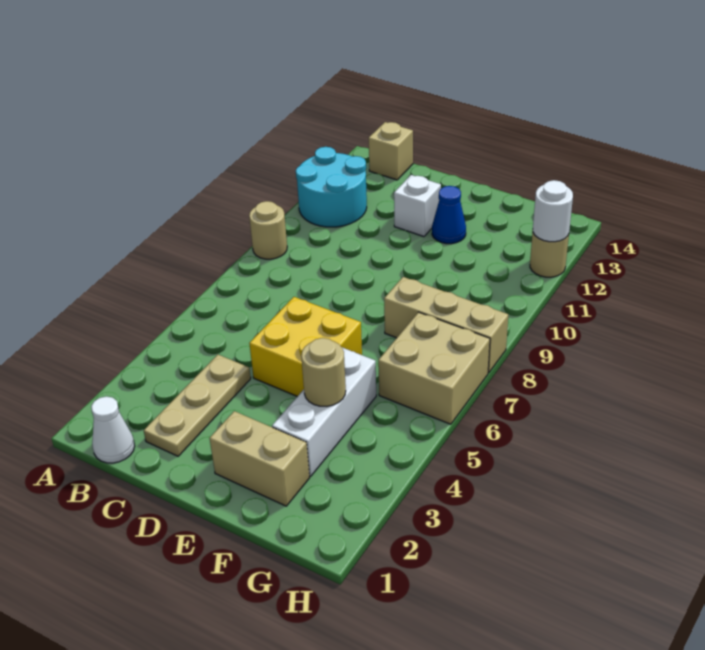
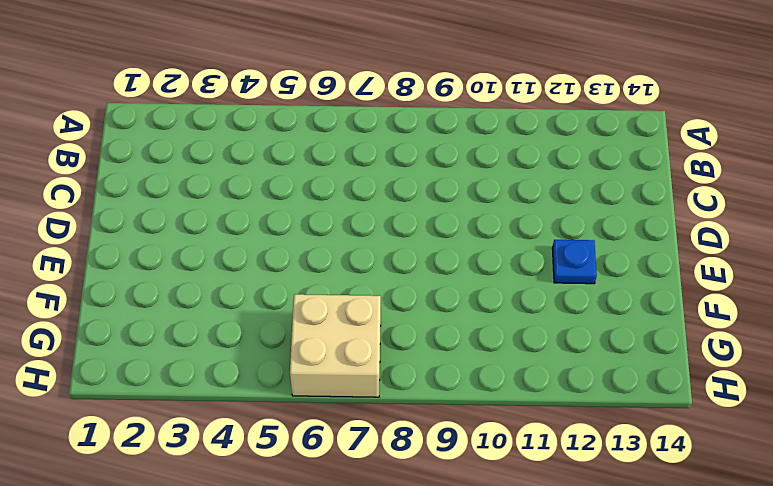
blue 1x1 plate [552,240,597,284] -> blue 1x1 cone [432,186,466,244]
none -> tan 1x1 round brick [249,201,287,259]
none -> cyan 2x2 round brick [296,147,367,227]
none -> white 1x1 cone [91,396,135,463]

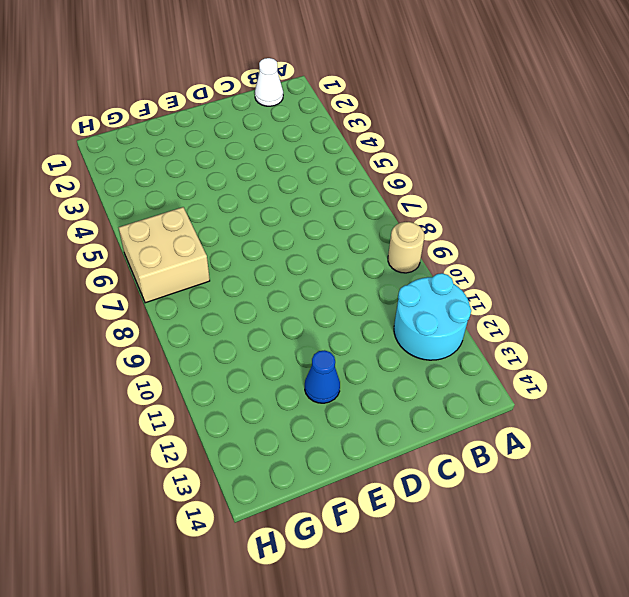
none -> tan 1x1 brick [369,122,413,180]
none -> tan 1x3 plate [144,355,251,456]
none -> yellow 2x2 brick [249,297,362,396]

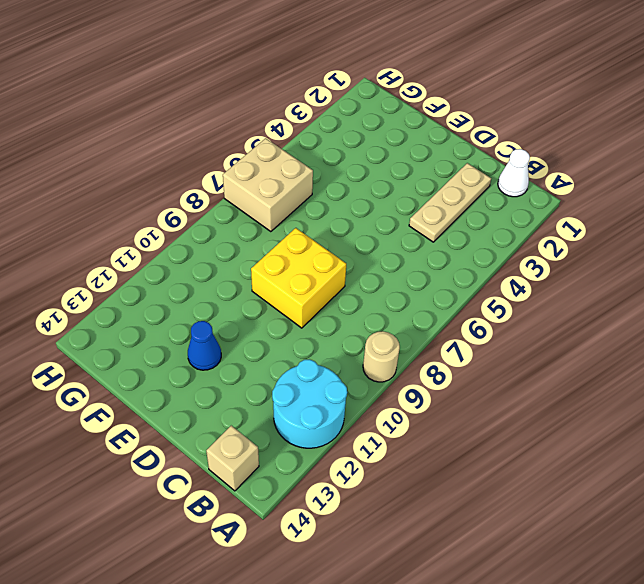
yellow 2x2 brick [251,228,346,328] -> yellow 2x2 brick moved to [249,297,362,396]
none -> white 1x1 brick [394,175,441,237]
none -> tan 1x2 brick [210,411,310,506]
none -> white 1x3 brick [272,348,376,476]

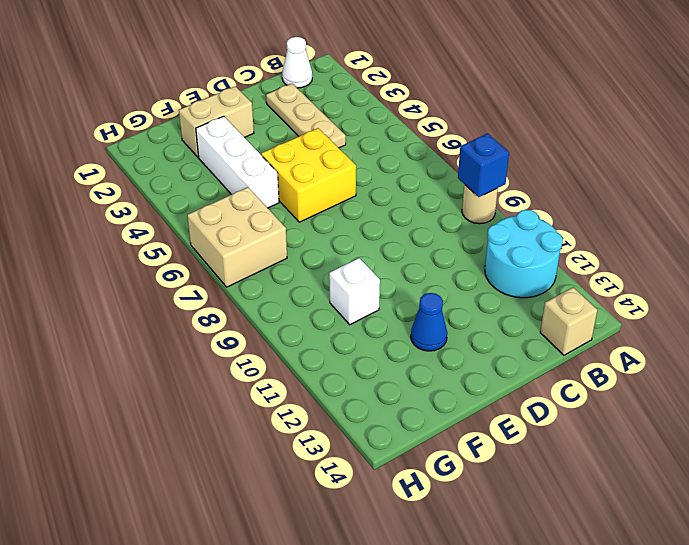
blue 1x1 brick [458,133,509,197] -> none
white 1x1 brick [329,258,380,325] -> white 1x1 brick moved to [394,175,441,237]
none -> tan 1x3 brick [384,277,508,373]
none -> tan 1x1 round brick [530,232,569,277]
none -> tan 1x1 round brick [301,338,346,406]

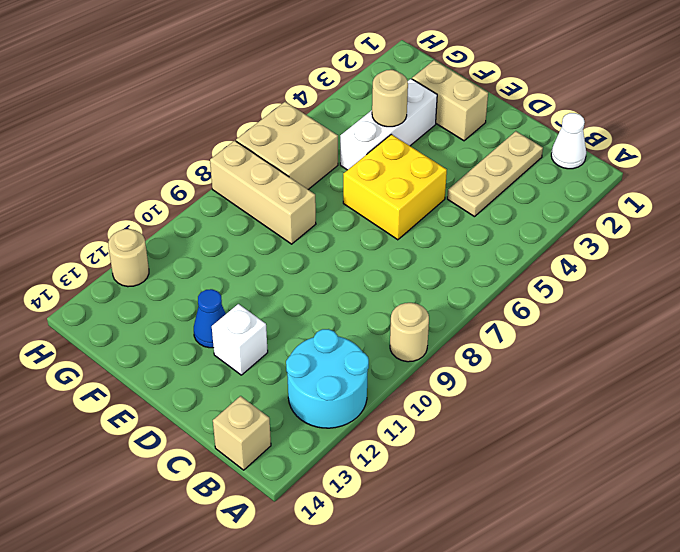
none -> white 1x1 round brick [533,180,573,242]

